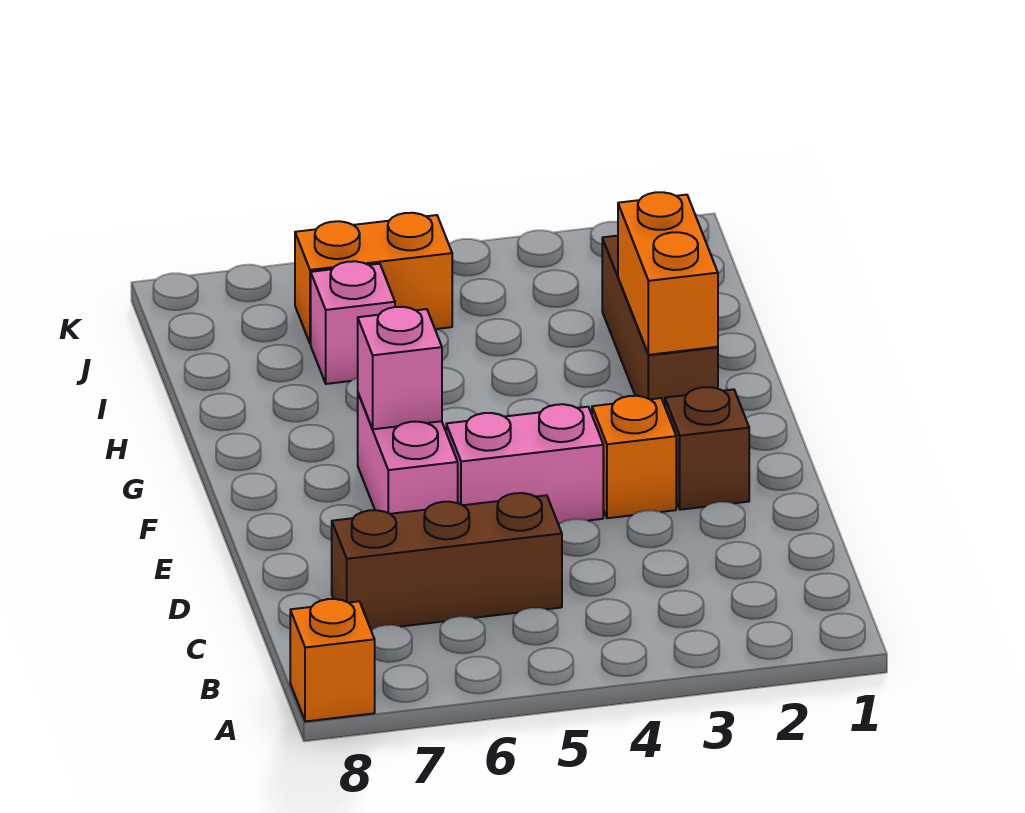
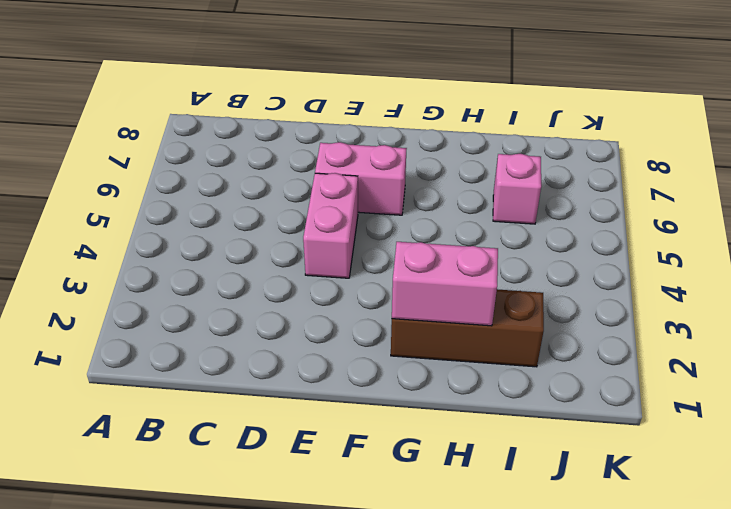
pink 1x2 brick [392,242,498,326] -> orange 1x2 brick [618,192,718,355]
none -> orange 1x1 brick [290,599,375,722]
none -> brown 1x3 brick [332,493,562,630]

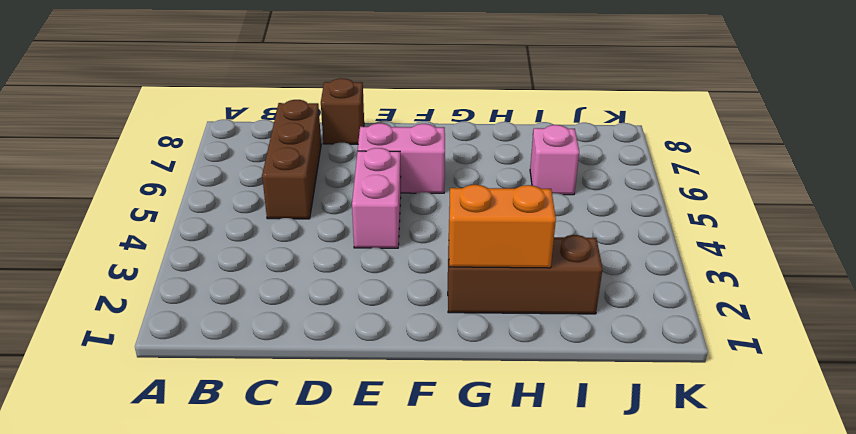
brown 1x1 brick [321,78,364,144] -> brown 1x1 brick moved to [665,387,749,510]
none -> orange 1x1 brick [290,599,375,722]
none -> orange 1x1 brick [592,396,676,518]

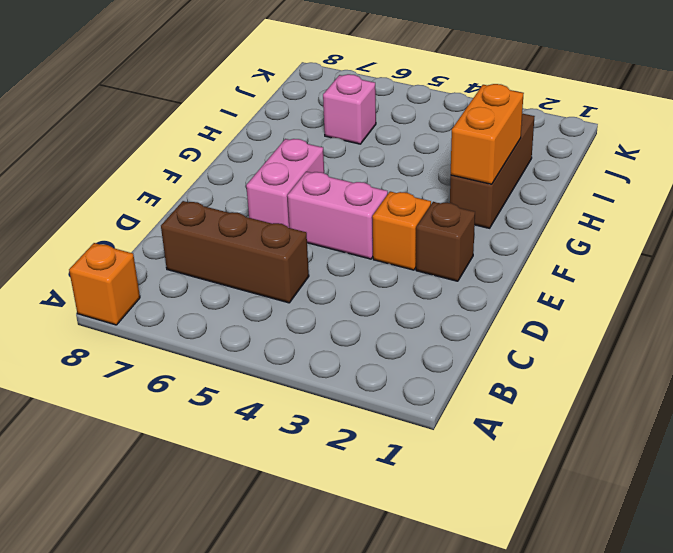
none -> orange 1x2 brick [295,213,452,344]
none -> pink 1x1 brick [358,307,442,429]

